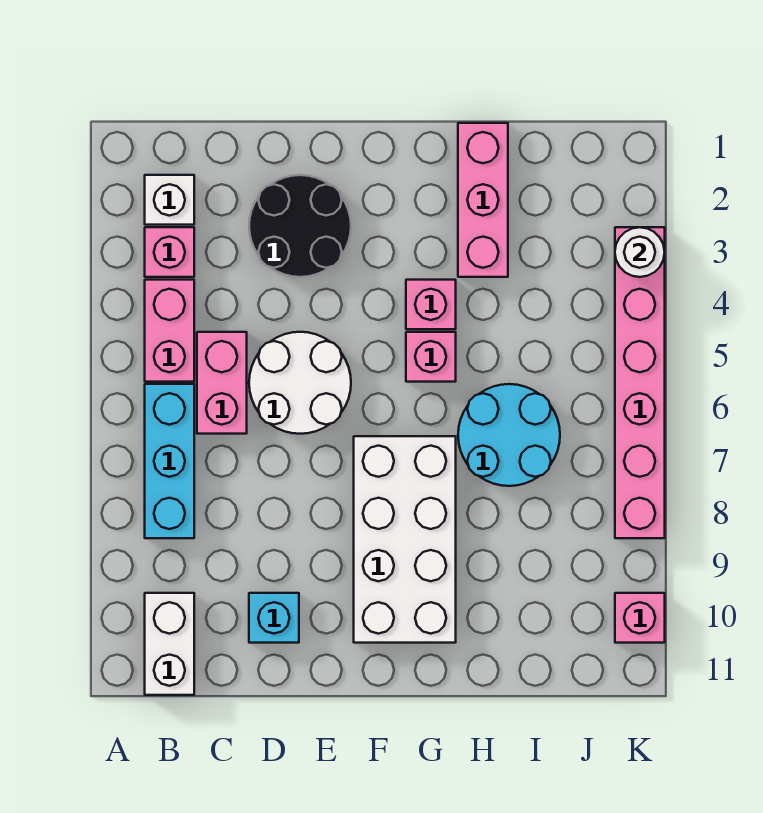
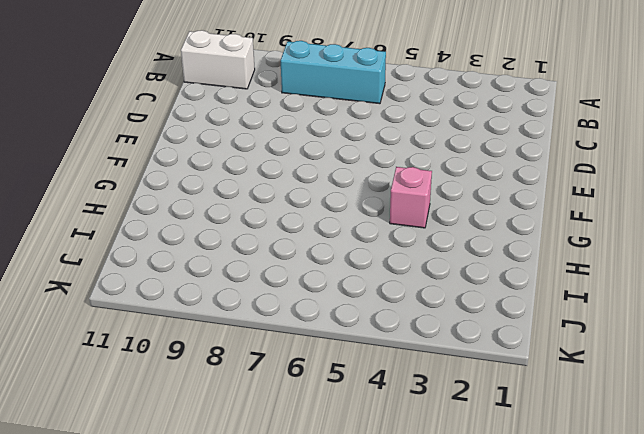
none -> white 1x1 brick [145,175,194,225]
none -> pink 1x1 brick [145,227,194,277]
none -> pink 1x2 brick [145,280,194,382]

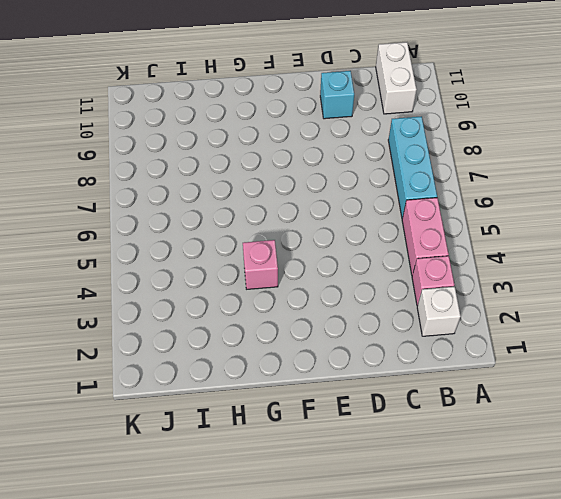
none -> pink 1x2 brick [197,332,247,434]
none -> black 2x2 round brick [249,175,351,277]
none -> white 2x2 round brick [249,332,351,434]

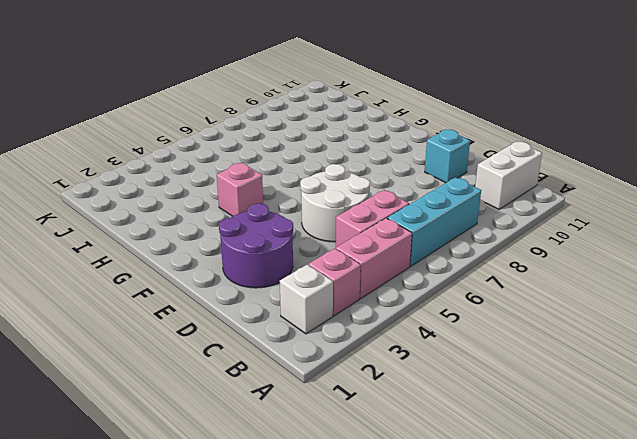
purple 2x2 round brick [219,204,293,288] -> black 2x2 round brick [249,175,351,277]
none -> white 2x4 brick [354,436,456,643]
none -> pink 1x1 brick [406,332,456,382]
none -> pink 1x3 brick [458,123,508,277]

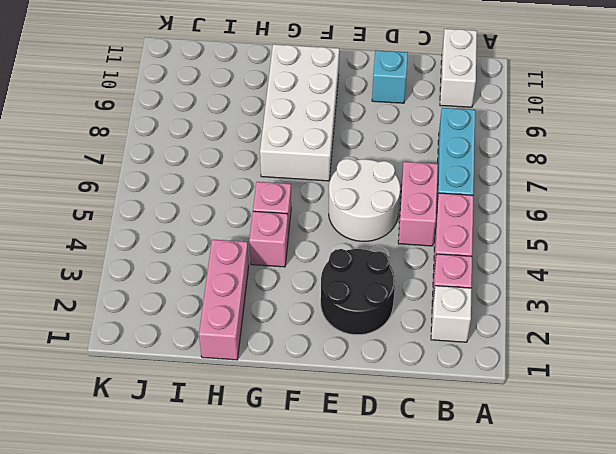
none -> cyan 2x2 round brick [458,384,560,486]
none -> pink 1x6 brick [615,227,665,538]
none -> pink 1x1 brick [615,593,665,643]

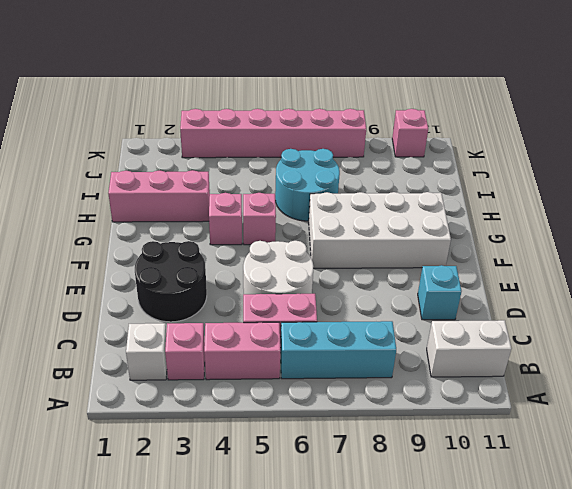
none -> white 1x1 round brick [615,227,665,277]

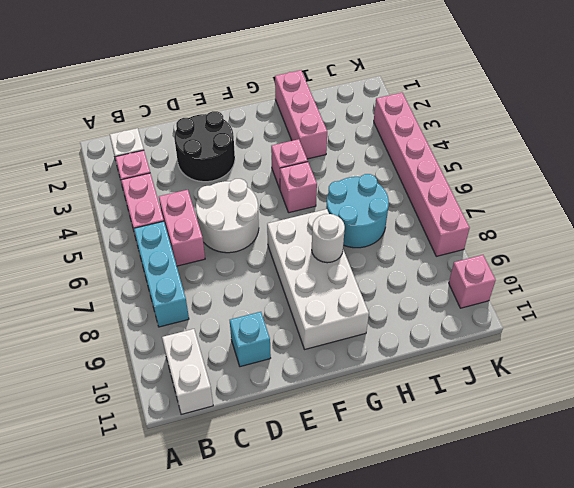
white 1x1 round brick [312,214,345,263] -> white 1x1 round brick moved to [615,227,665,277]

